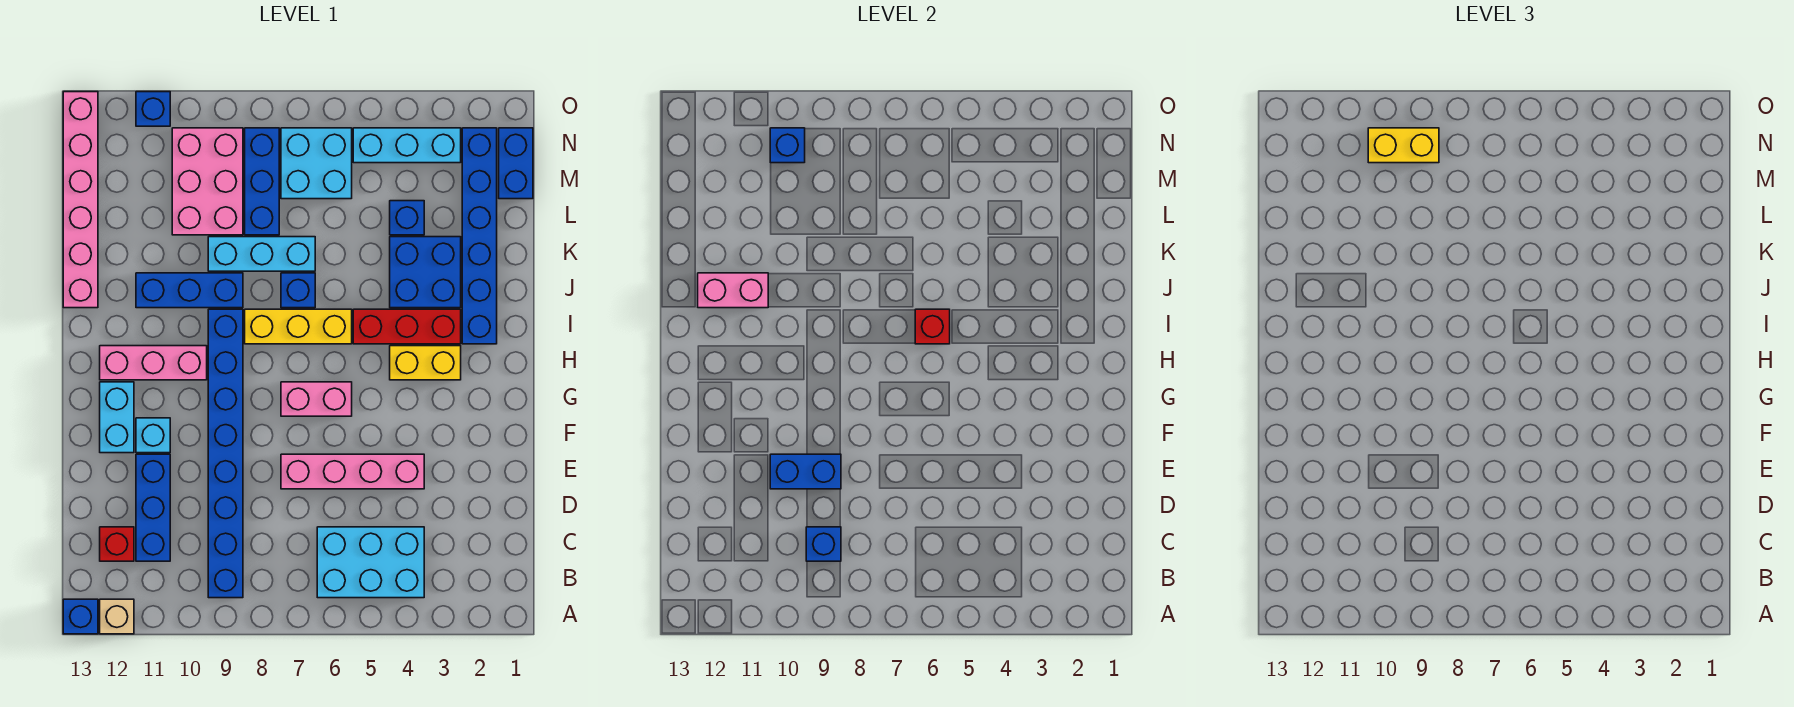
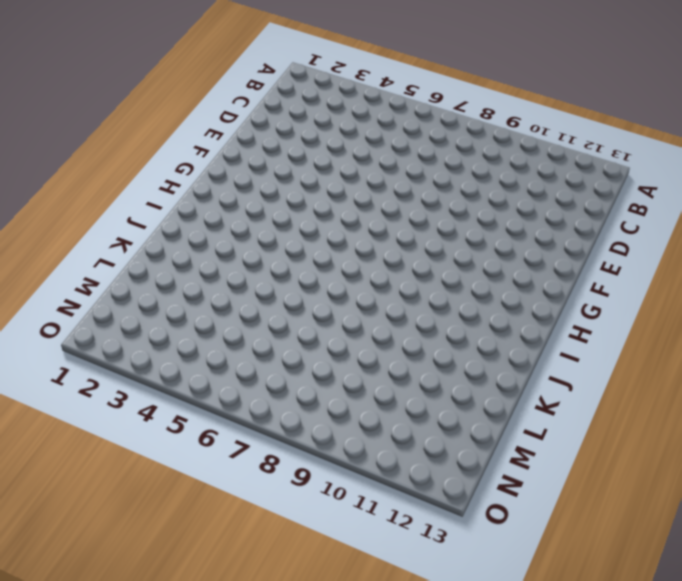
none -> tan 1x1 brick [100,599,134,634]
none -> blue 1x1 brick [63,599,98,634]
none -> cyan 2x3 brick [317,527,424,598]
none -> blue 1x8 brick [208,309,243,598]

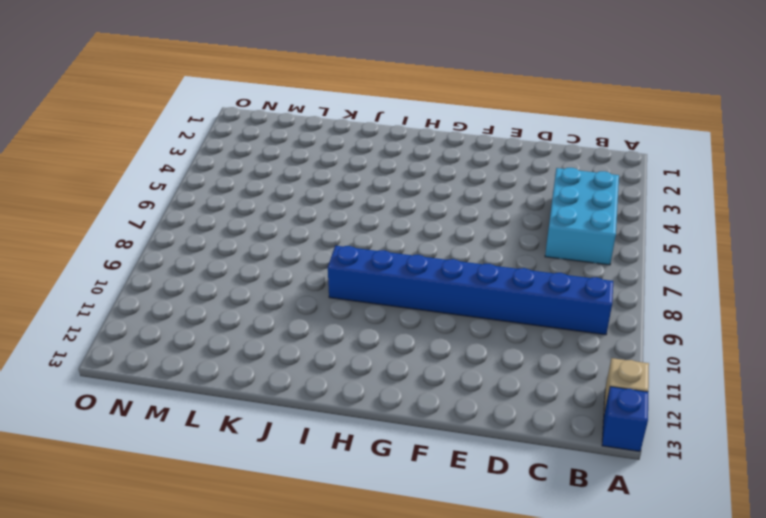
none -> blue 1x3 brick [136,454,170,561]
none -> red 1x1 brick [100,527,134,561]
none -> pink 1x4 brick [281,454,424,489]
none -> cyan 1x1 brick [136,418,170,453]

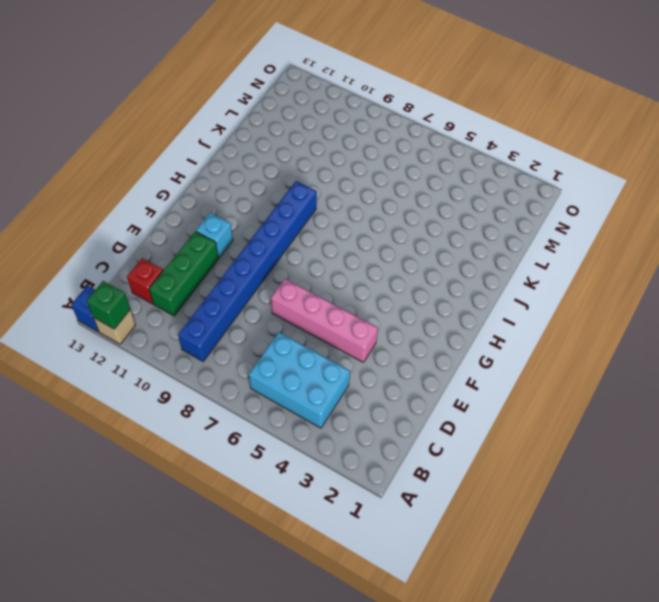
green 1x1 brick [86,281,130,329] -> none
green 1x3 brick [149,231,219,316] -> blue 1x3 brick [136,454,170,561]
none -> cyan 1x2 brick [100,382,134,453]
none -> pink 1x2 brick [281,382,352,416]
none -> yellow 1x2 brick [390,346,461,380]
none -> pink 1x3 brick [100,346,207,380]

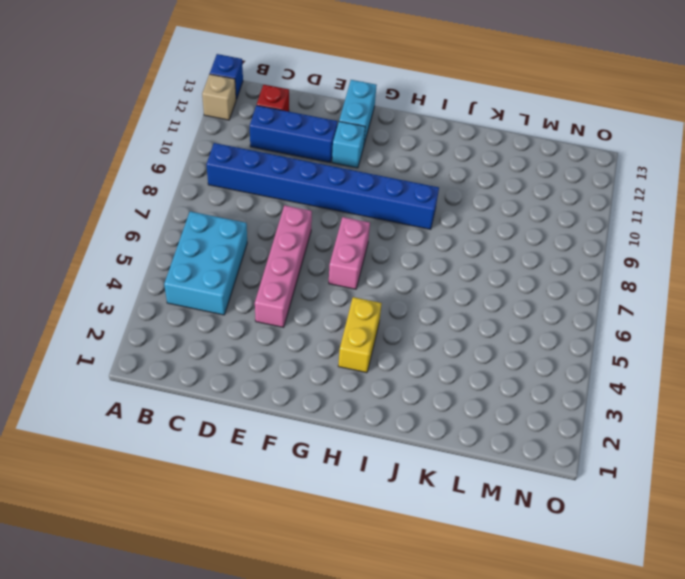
cyan 1x2 brick [339,80,377,144] -> cyan 1x2 brick turned to [100,382,134,453]
none -> pink 1x3 brick [100,346,207,380]
none -> blue 1x6 brick [462,128,497,344]
none -> red 1x3 brick [353,309,461,344]
none -> yellow 1x3 brick [245,309,352,344]

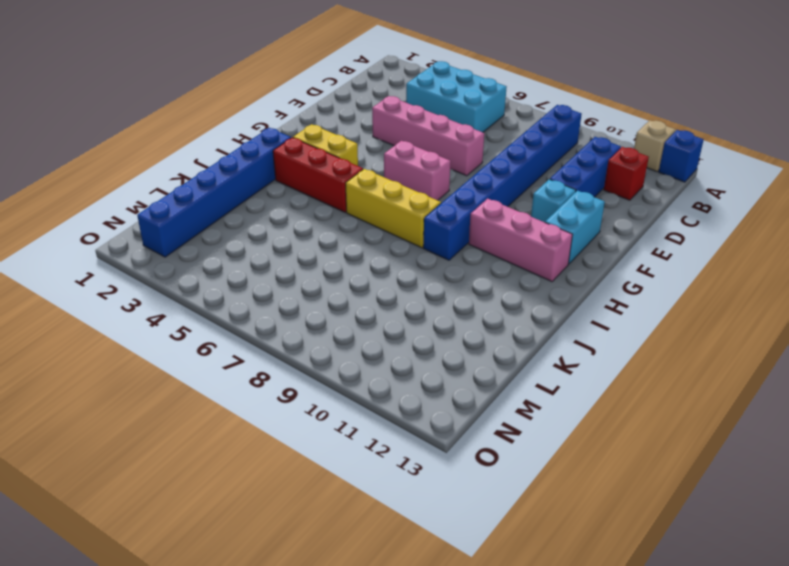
none -> blue 2x2 brick [390,237,461,308]
none -> blue 1x1 brick [281,273,315,308]
none -> blue 1x3 brick [136,273,243,308]
none -> pink 1x6 brick [63,92,98,308]

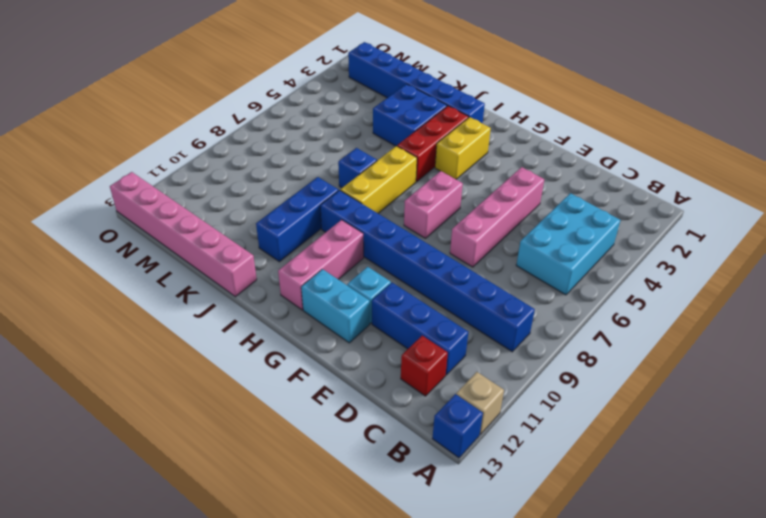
none -> cyan 1x3 brick [208,237,315,271]
none -> blue 1x1 brick [390,201,424,235]
none -> blue 1x3 brick [245,128,279,235]
none -> pink 2x3 brick [172,128,243,235]

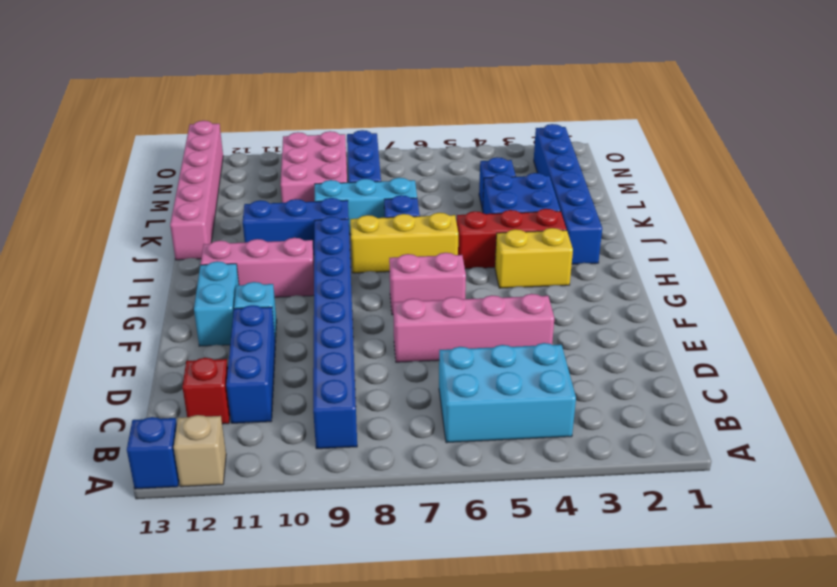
none -> blue 1x2 brick [499,128,533,199]
none -> cyan 2x2 brick [281,128,352,199]
none -> cyan 1x3 brick [353,128,461,163]
none -> blue 1x1 brick [136,92,170,126]

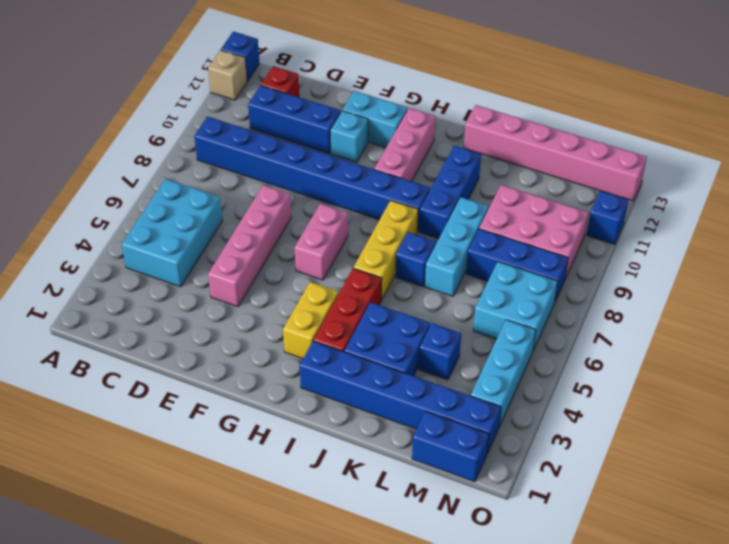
none -> blue 1x1 brick [806,527,841,561]
none -> blue 1x2 brick [770,454,841,489]
none -> red 1x1 brick [915,309,950,344]
none -> pink 1x2 brick [698,273,768,308]

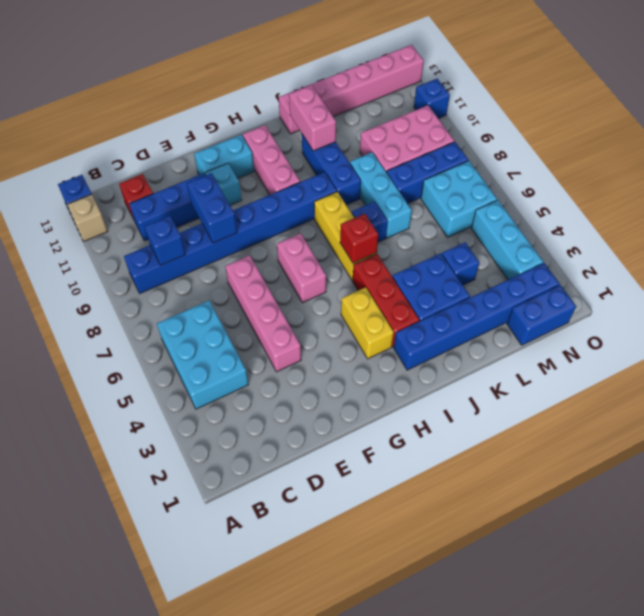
none -> blue 1x1 brick [770,128,805,163]
none -> yellow 1x2 brick [1368,128,1439,163]

